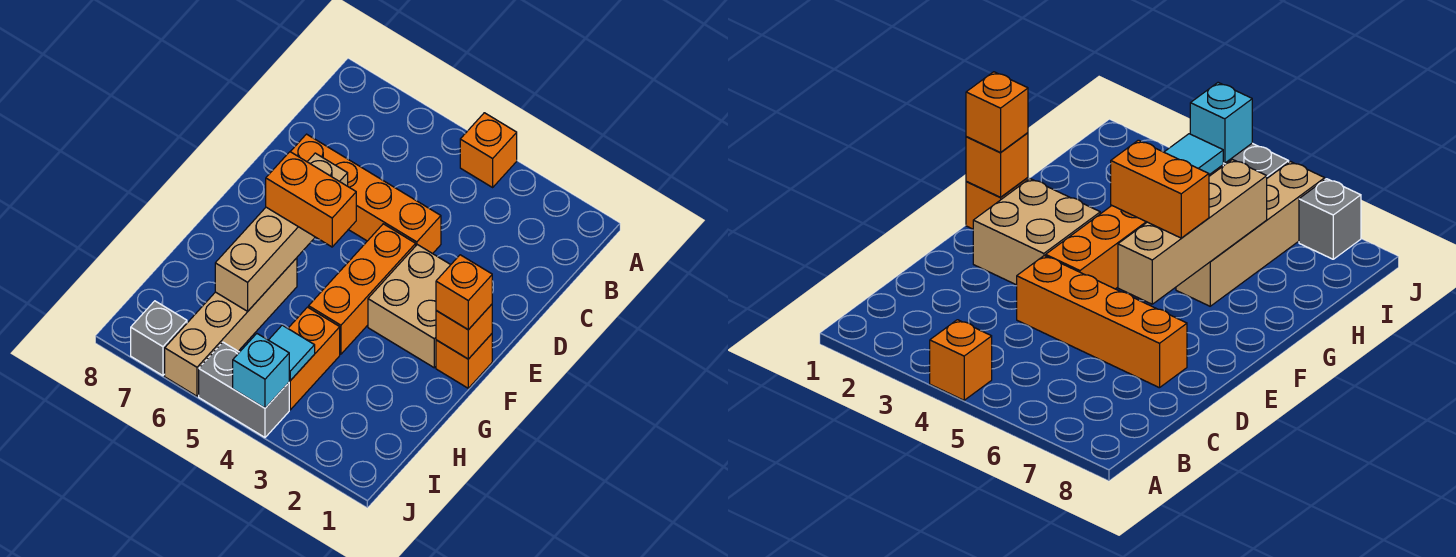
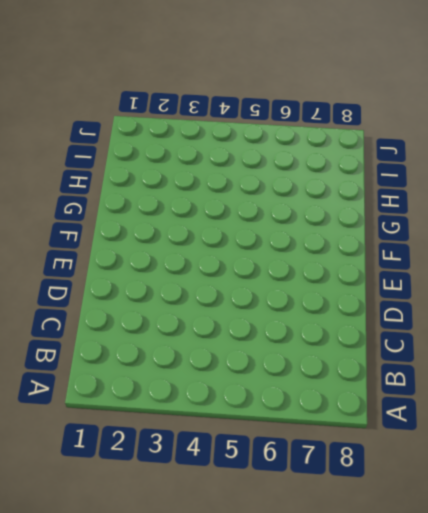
none -> orange 1x1 brick [460,113,517,187]
none -> orange 1x4 brick [291,134,441,254]
none -> tan 2x2 brick [368,245,450,368]

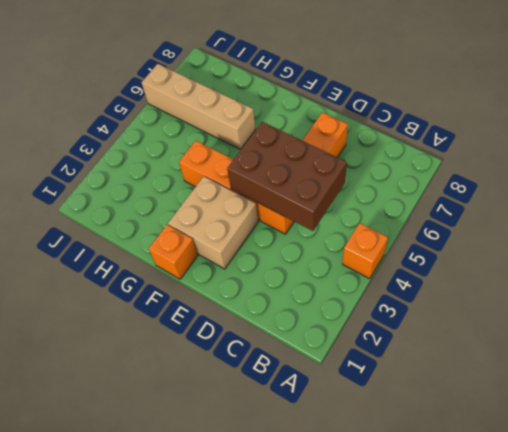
brown 2x3 brick [227,122,347,231] -> none
none -> orange 1x2 brick [288,307,340,410]
none -> grey 1x2 brick [199,342,289,437]
none -> grey 1x1 brick [131,301,187,376]

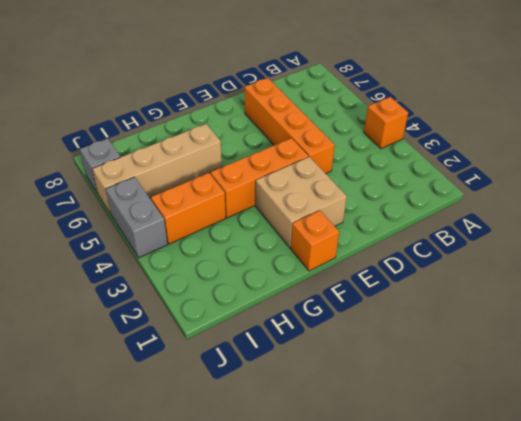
none -> tan 1x4 brick [215,153,348,311]
none -> orange 1x1 brick [436,304,492,359]
none -> cyan 1x1 tile [269,325,315,381]

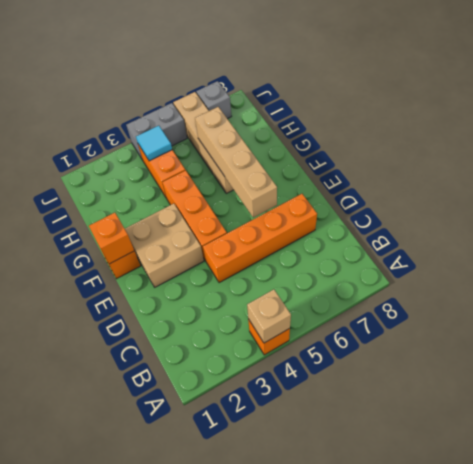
tan 1x1 brick [247,289,291,343] -> none
none -> cyan 1x1 brick [233,334,289,408]
none -> orange 1x1 brick [436,255,492,330]
none -> orange 1x2 brick [266,152,356,247]

